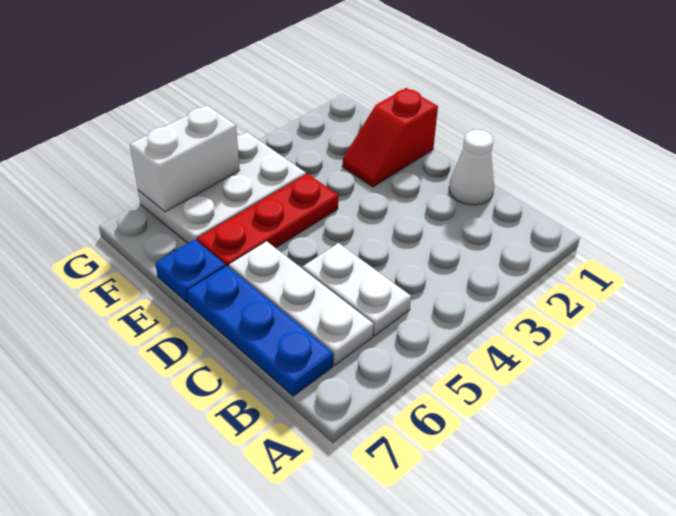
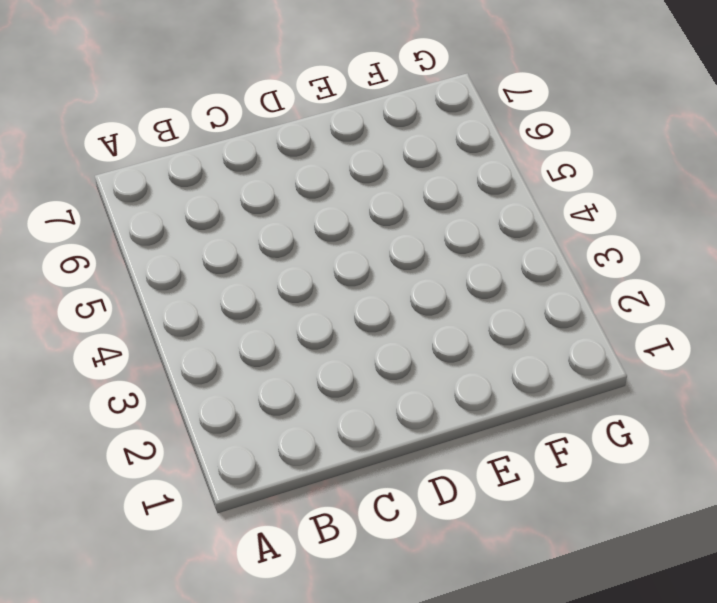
none -> white 1x2 plate [303,243,411,336]
none -> white 1x3 plate [229,241,373,365]

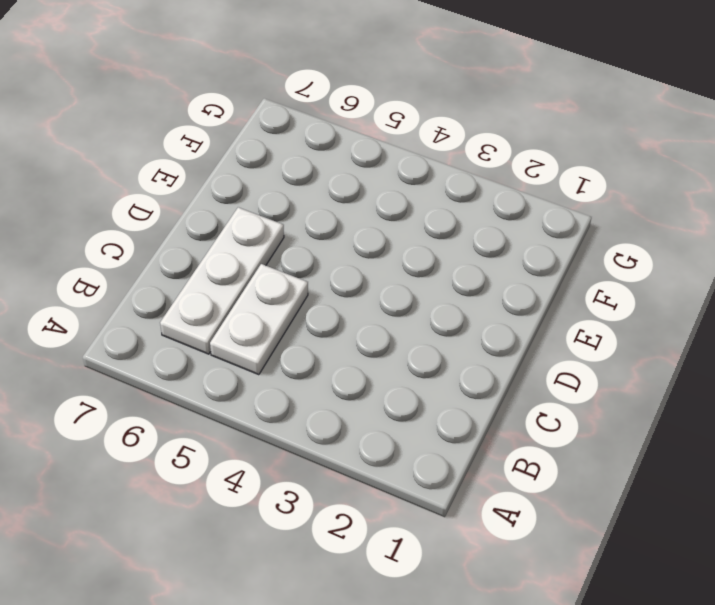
none -> blue 1x3 plate [187,266,333,396]
none -> white 1x1 cone [449,130,494,205]

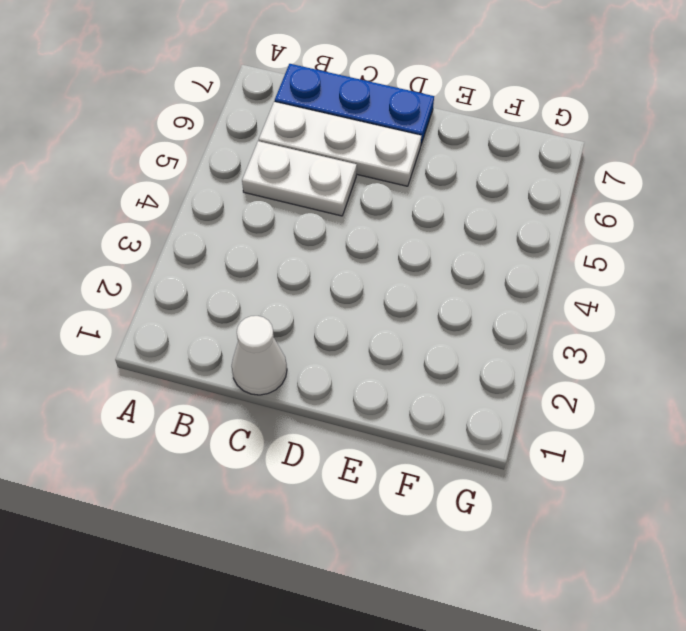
none -> red 1x2 slope [342,88,438,187]
none -> red 1x3 plate [197,174,338,267]

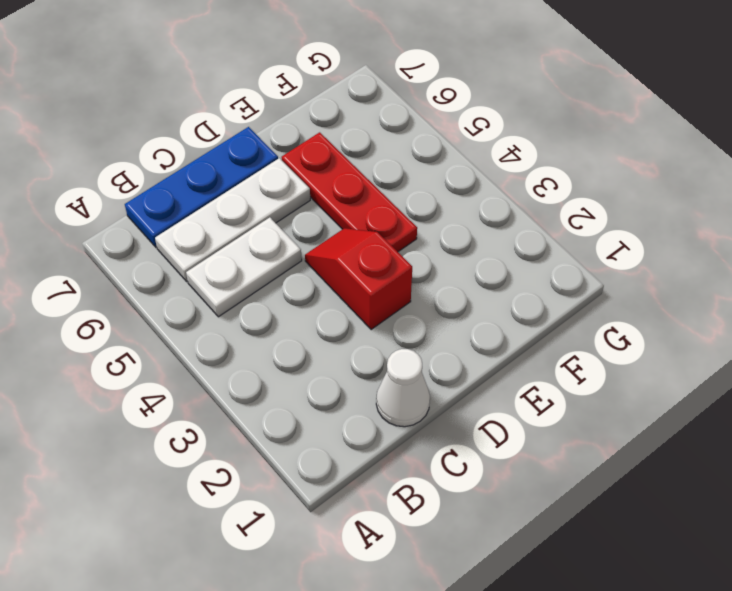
red 1x2 slope [305,228,412,330] -> red 1x2 slope moved to [342,88,438,187]
none -> blue 1x1 plate [155,240,226,303]
none -> white 2x3 plate [138,132,306,243]

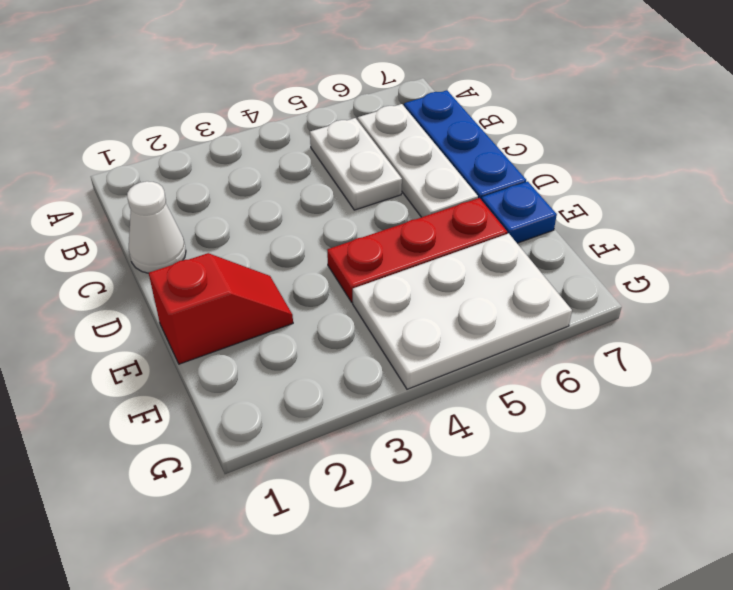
none -> white 1x2 brick [130,105,240,212]

